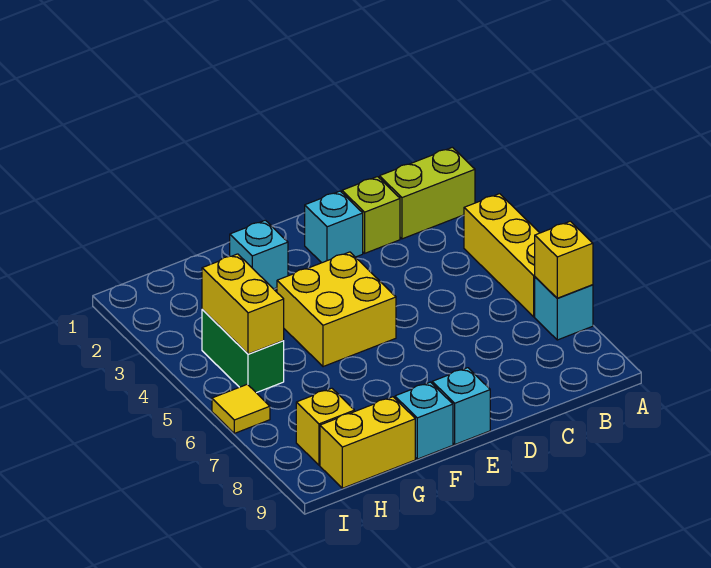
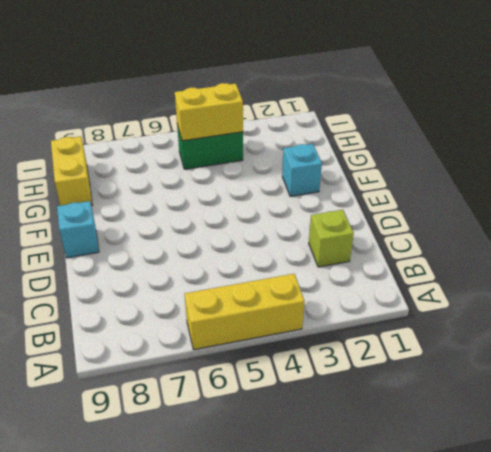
none -> lime 1x2 brick [380,147,475,239]
none -> cyan 1x1 brick [535,277,593,340]
none -> cyan 1x1 brick [305,191,363,263]

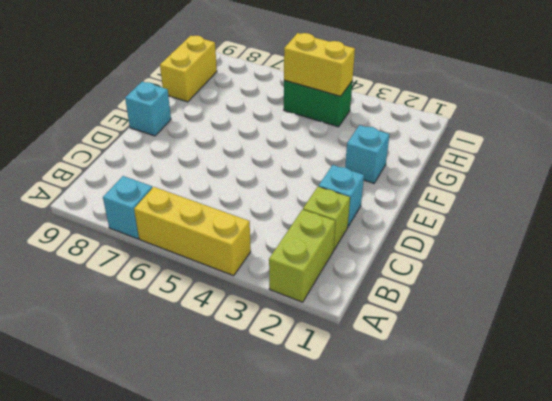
none -> yellow 2x2 brick [277,252,396,367]
none -> cyan 1x1 brick [395,382,453,459]
none -> yellow 1x1 brick [296,388,354,465]

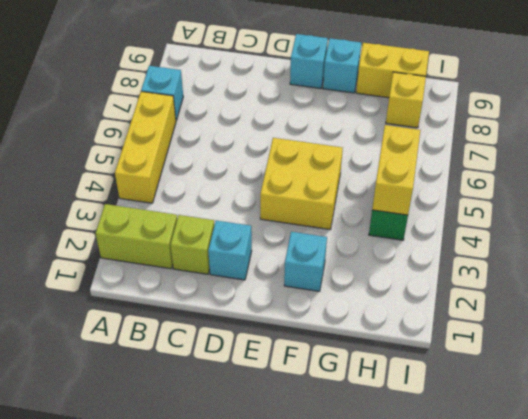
none -> yellow 1x1 tile [212,384,270,433]
none -> yellow 1x1 brick [535,221,593,298]

